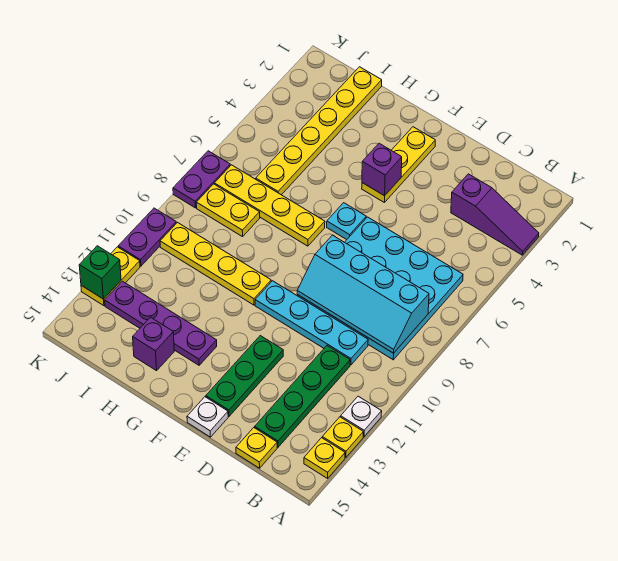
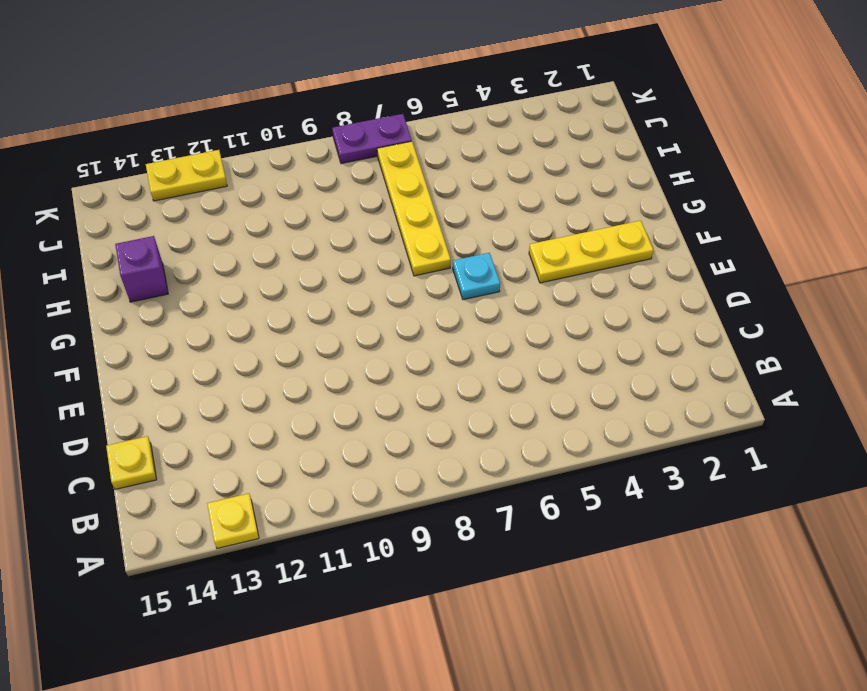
none -> purple 1x3 slope [451,174,539,255]
none -> white 1x1 plate [341,396,382,436]
none -> yellow 1x1 plate [304,438,345,478]

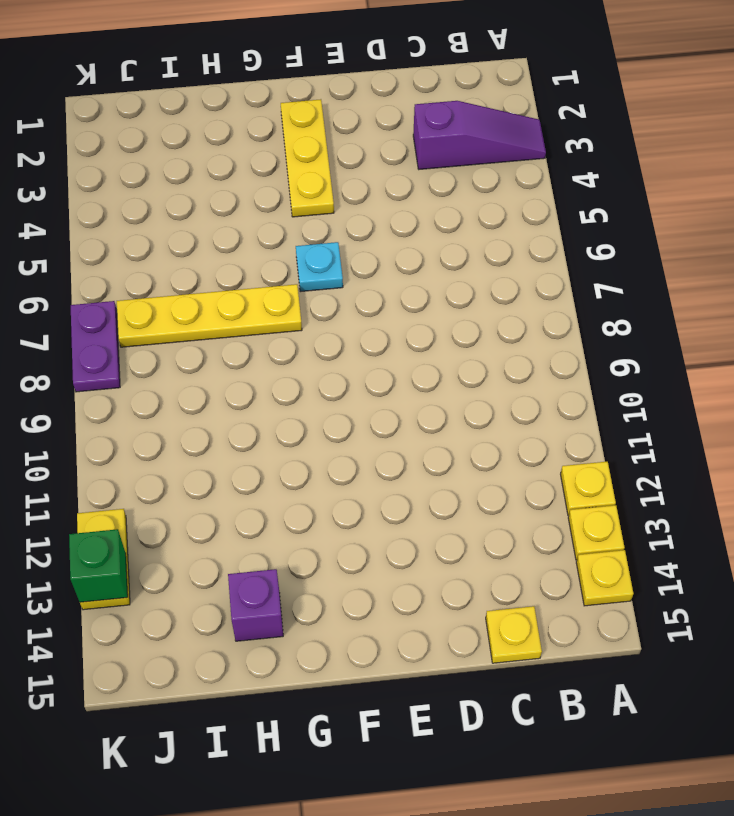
yellow 1x1 plate [561,462,616,515] -> white 1x1 plate [341,396,382,436]
none -> cyan 4x4 plate [297,217,463,360]
none -> cyan 1x4 plate [255,281,368,365]
none -> green 1x4 plate [255,346,350,447]

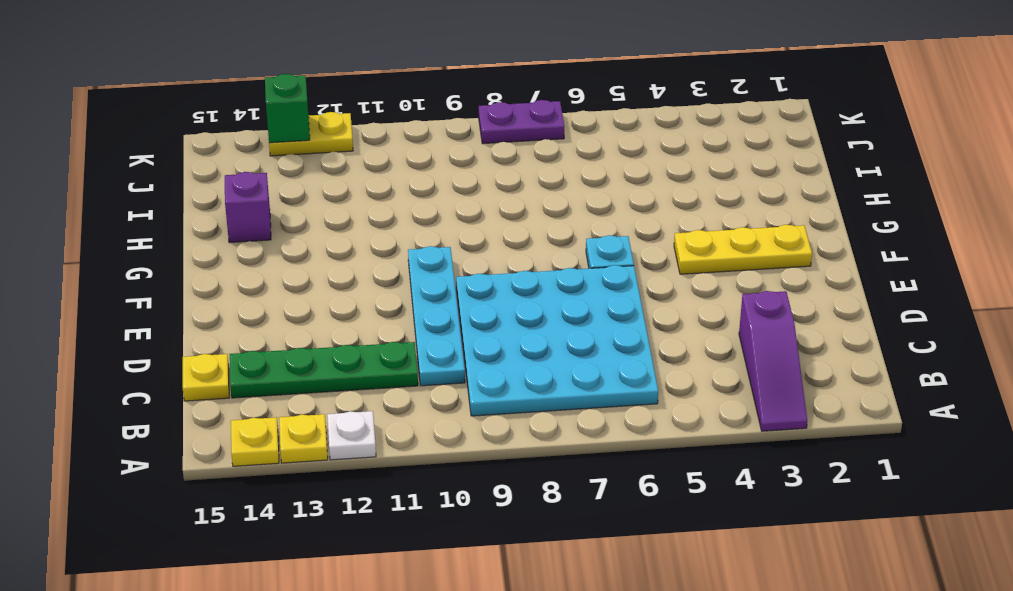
none -> green 1x3 plate [206,336,283,416]
none -> white 1x1 plate [187,397,228,437]
none -> yellow 1x4 plate [214,165,325,246]

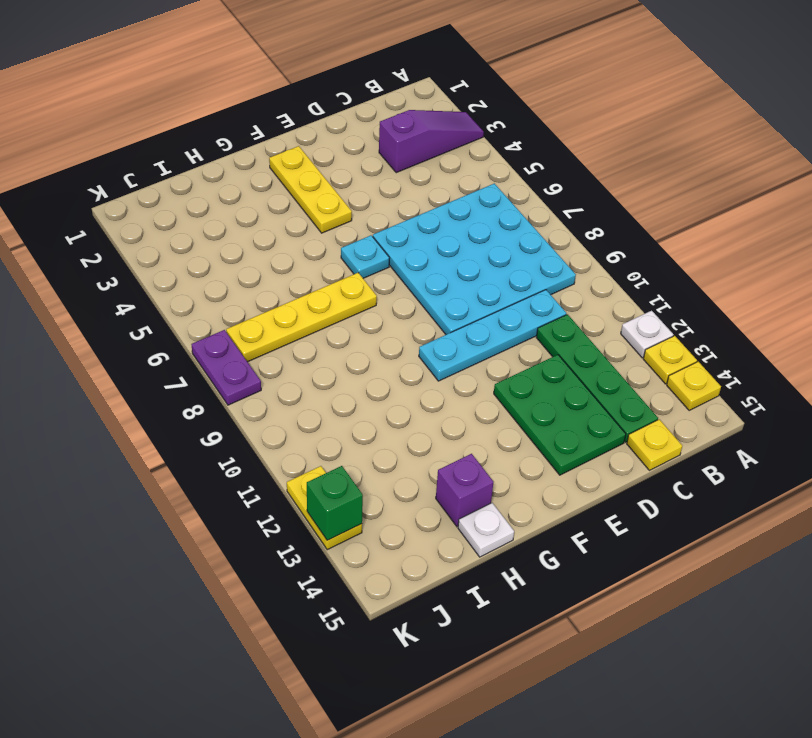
green 2x3 plate [494,355,626,475] -> green 1x3 plate [206,336,283,416]
white 1x1 plate [458,503,514,557] -> white 1x1 plate moved to [187,397,228,437]
none -> yellow 1x4 plate [160,223,271,305]
none -> purple 1x4 plate [105,281,217,365]
none -> yellow 1x6 plate [256,67,382,195]

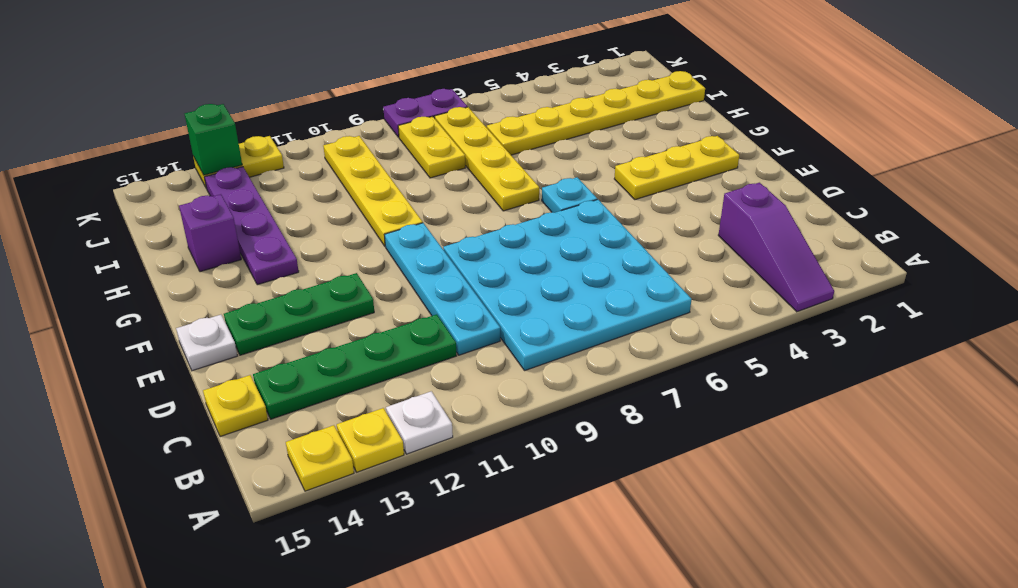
none -> purple 1x2 plate [118,208,176,266]
none -> cyan 2x4 slope [297,235,429,353]
none -> purple 1x1 brick [362,143,402,196]

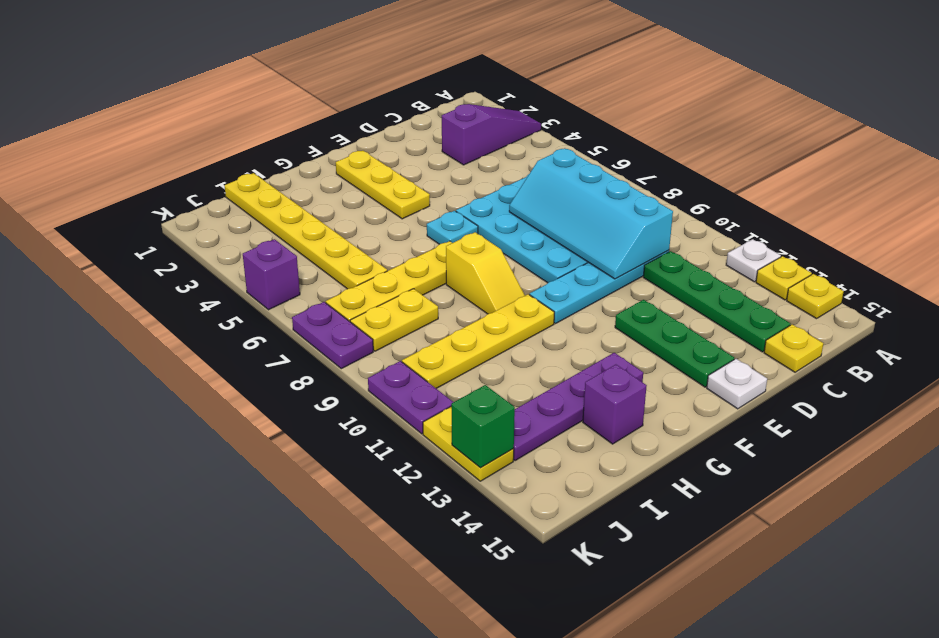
cyan 2x4 slope [509,148,673,279] -> cyan 2x4 slope turned to [297,235,429,353]
yellow 1x2 slope [446,232,525,314] -> none
purple 1x1 brick [243,239,300,310] -> purple 1x1 brick moved to [362,143,402,196]

